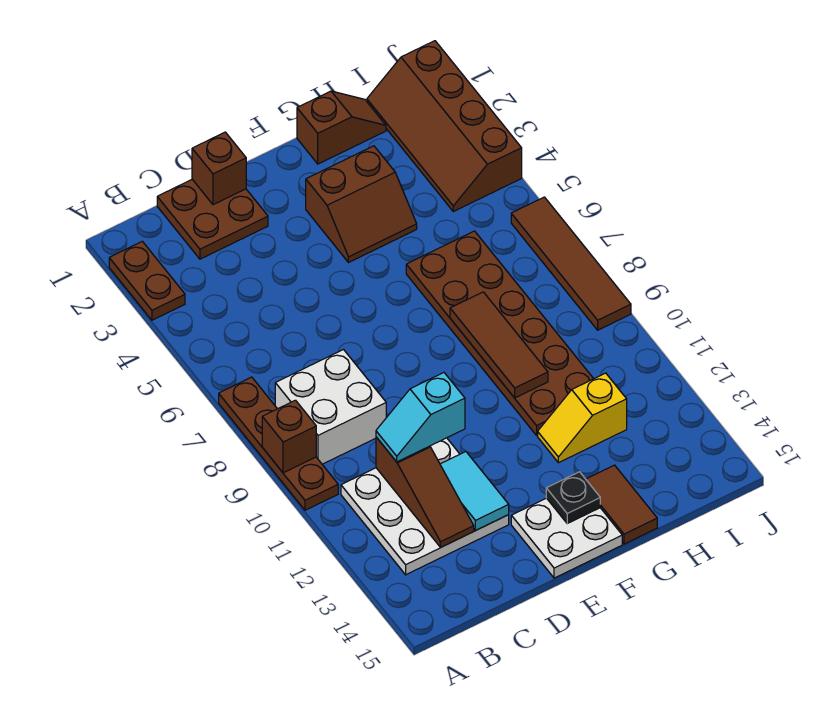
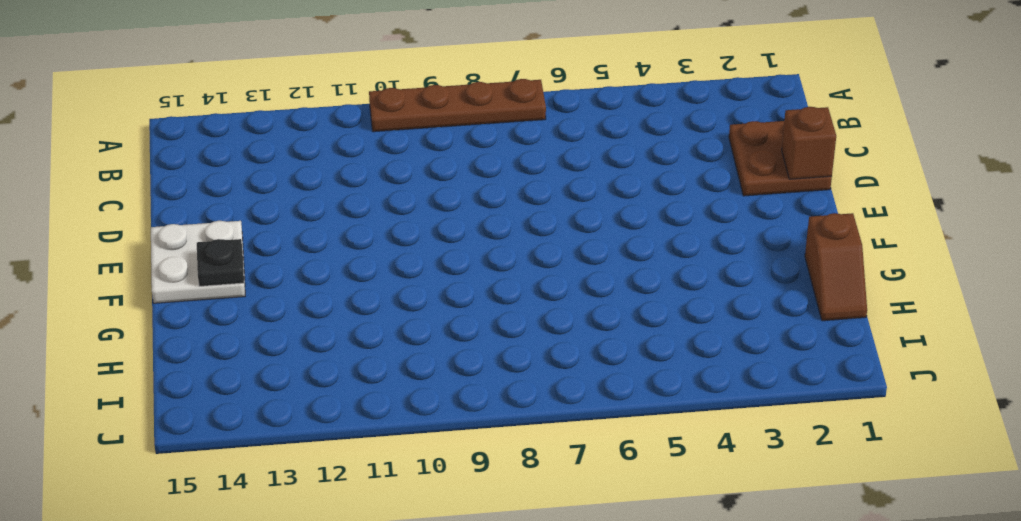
none -> brown 1x2 plate [109,241,185,320]
none -> white 2x2 brick [275,350,386,464]
none -> white 3x3 plate [341,438,509,575]

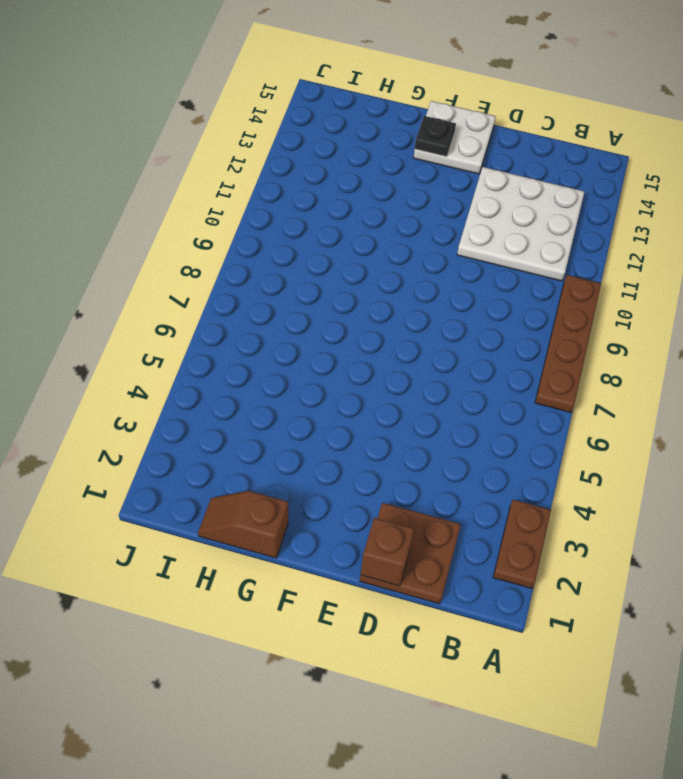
none -> white 2x2 brick [275,350,386,464]
none -> brown 2x2 slope [306,146,417,263]
none -> brown 2x6 plate [406,231,593,435]

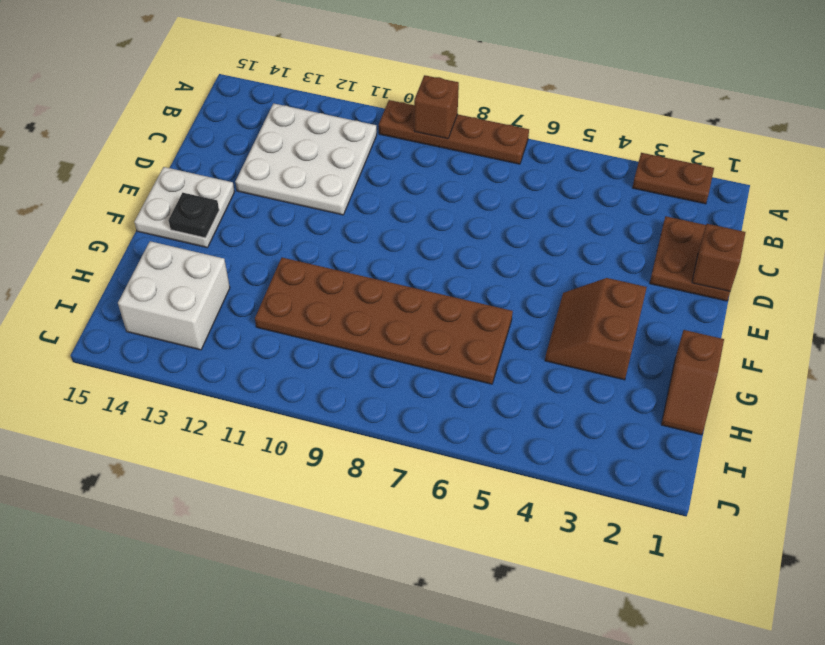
white 2x2 brick [118,241,230,350] -> white 2x2 brick moved to [275,350,386,464]
none -> yellow 1x2 slope [538,373,627,463]
none -> brown 1x2 tile [586,465,657,544]
none -> brown 2x4 slope [367,41,522,211]

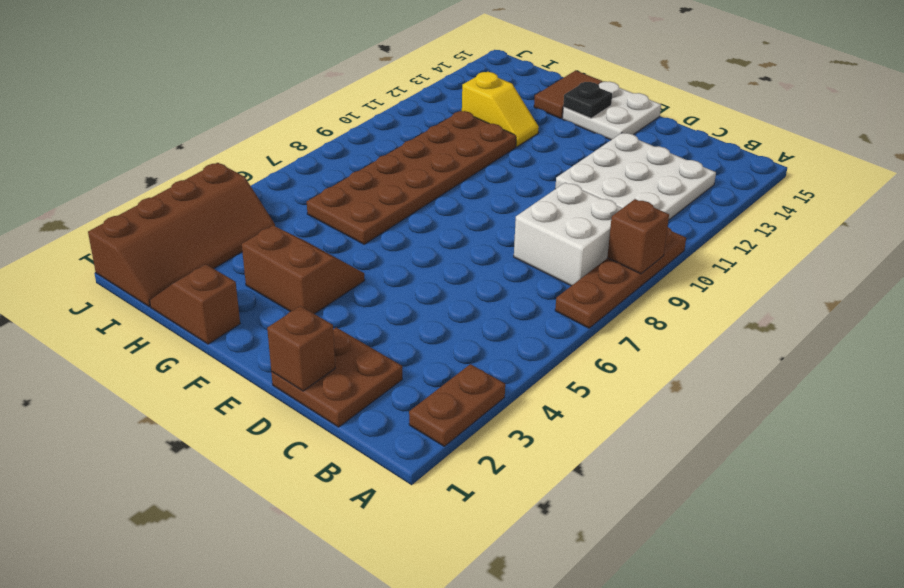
none -> brown 1x4 tile [511,197,631,330]
none -> brown 1x3 slope [376,437,474,547]
none -> cyan 1x2 tile [440,452,509,530]

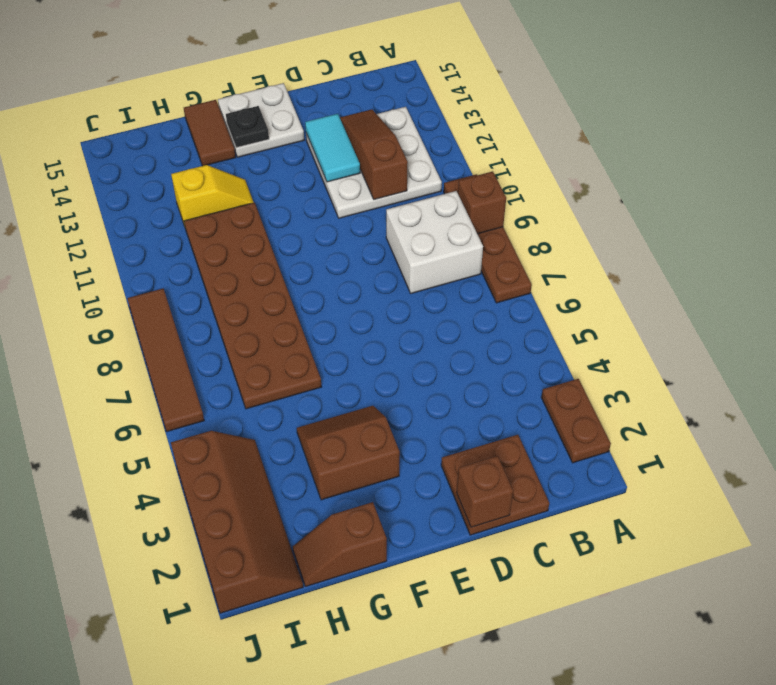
none -> brown 1x3 tile [450,292,548,398]
none -> cyan 1x2 slope [376,373,465,462]

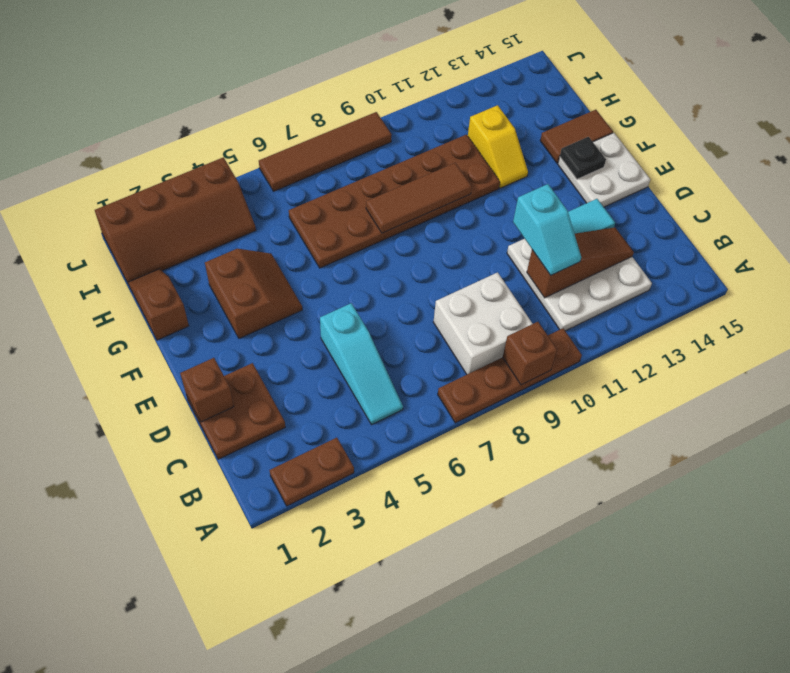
cyan 1x3 slope [320,303,403,425] -> none

